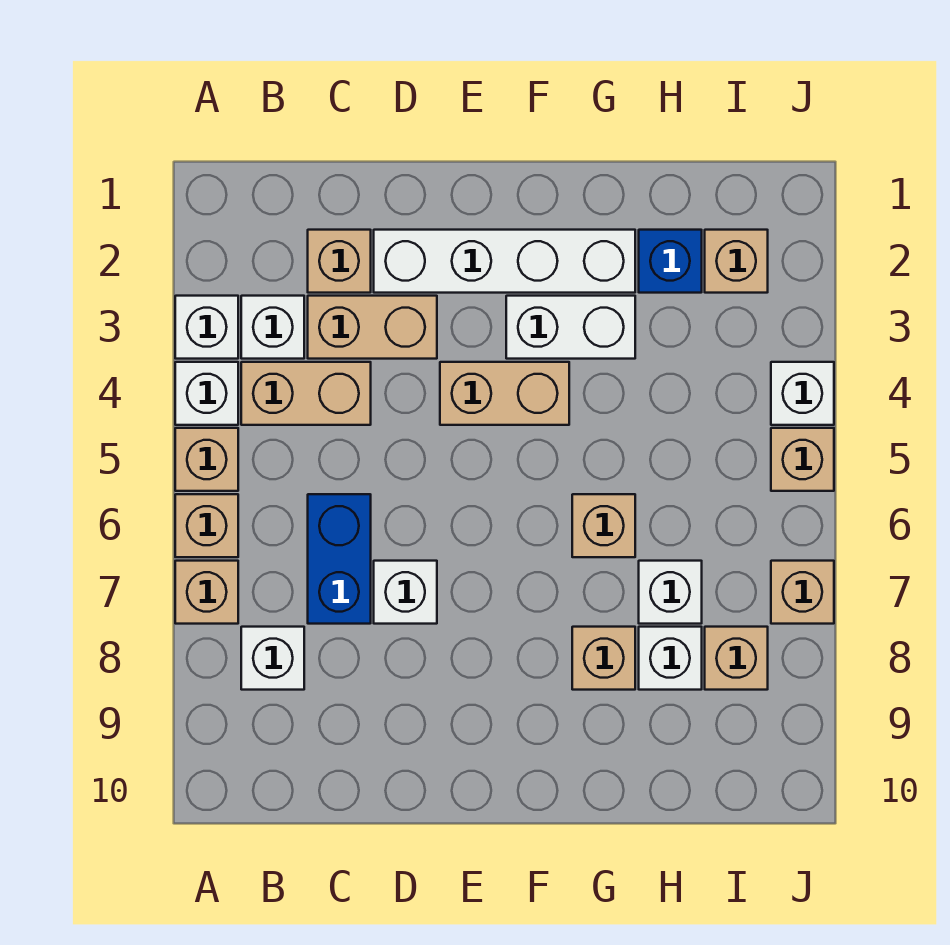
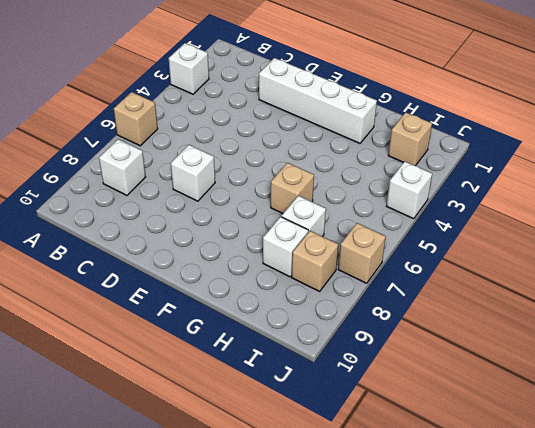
none -> white 1x1 brick [175,362,238,425]
none -> tan 1x1 brick [175,428,238,491]
none -> tan 1x1 brick [175,561,238,624]

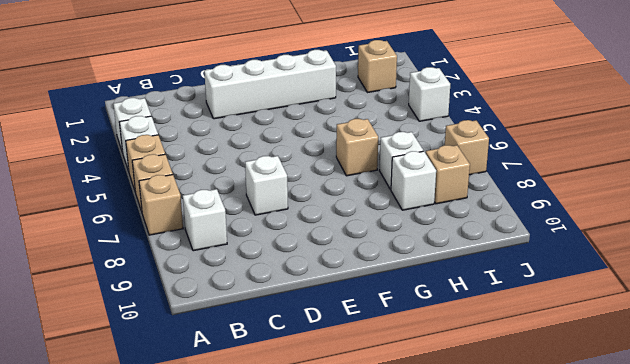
none -> white 1x1 brick [241,296,304,359]
none -> tan 1x2 brick [241,362,371,425]
none -> tan 1x1 brick [308,230,371,293]

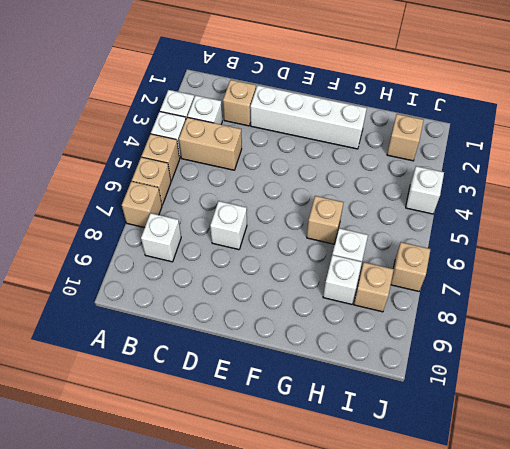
none -> tan 1x2 brick [308,296,437,359]
none -> blue 1x2 brick [308,494,371,624]
none -> tan 1x2 brick [440,362,569,425]

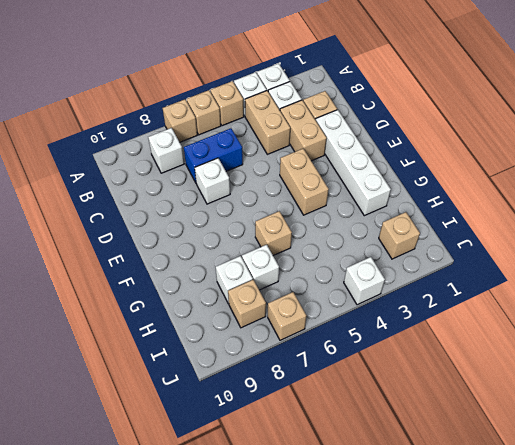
none -> white 1x2 brick [506,296,635,359]
none -> tan 1x1 brick [572,627,635,690]
none -> blue 1x1 brick [639,230,702,293]

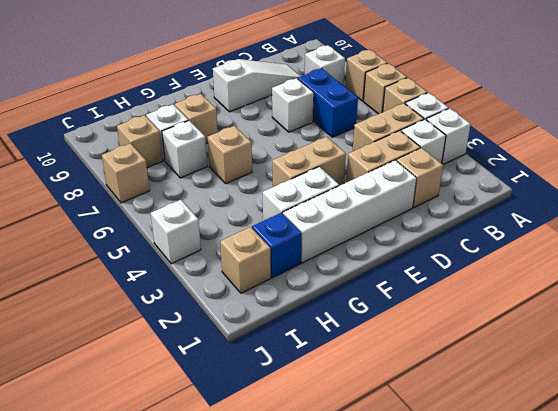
white 1x3 slope [213,59,301,112] -> none
none -> tan 1x1 brick [771,428,834,491]

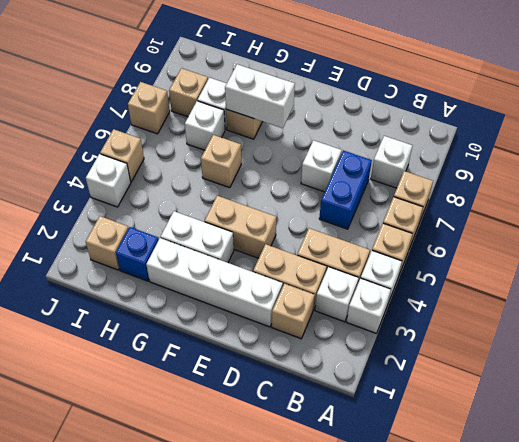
white 1x2 brick [225,64,295,128] -> none

